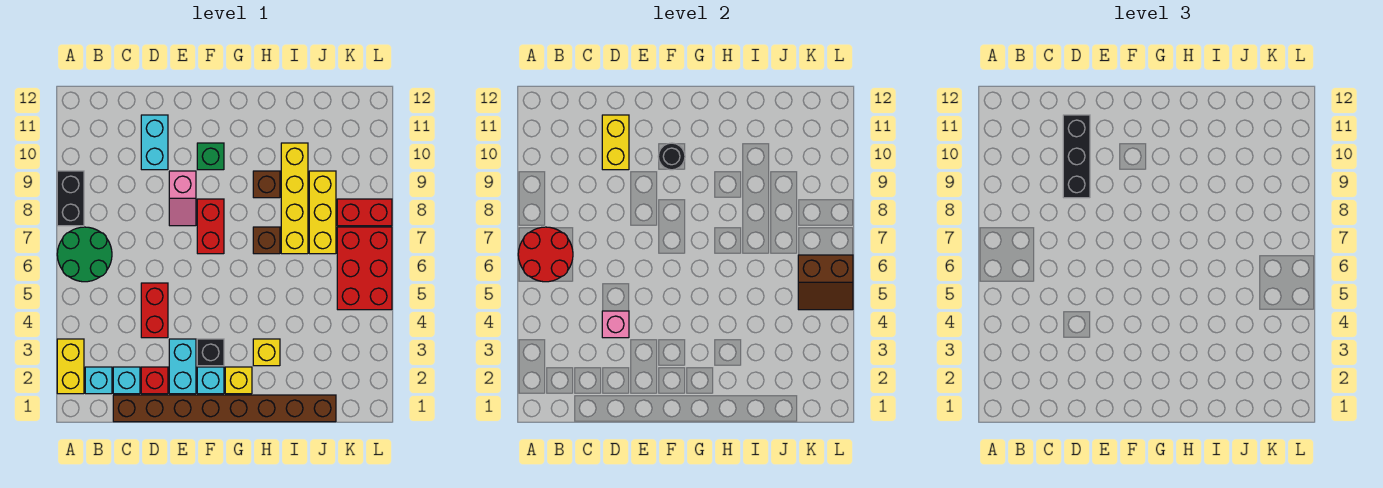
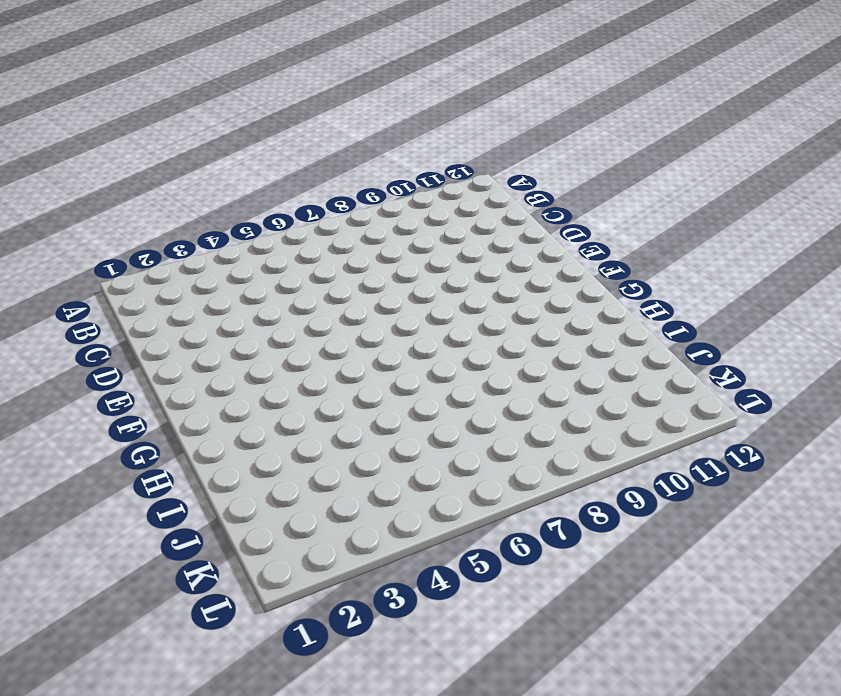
none -> yellow 1x2 brick [57,339,84,394]
none -> green 2x2 round brick [57,227,112,282]
none -> black 1x2 brick [57,171,84,226]

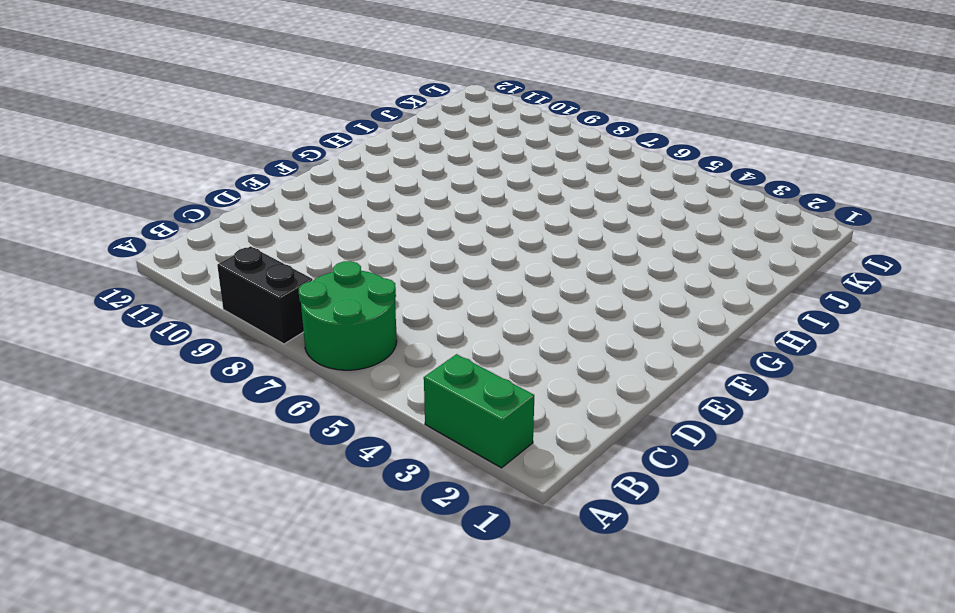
green 1x2 brick [424,354,534,468] -> yellow 1x2 brick [57,339,84,394]
none -> cyan 1x1 brick [85,367,112,394]
none -> brown 1x8 brick [113,395,336,422]
none -> cyan 1x1 brick [113,367,140,394]

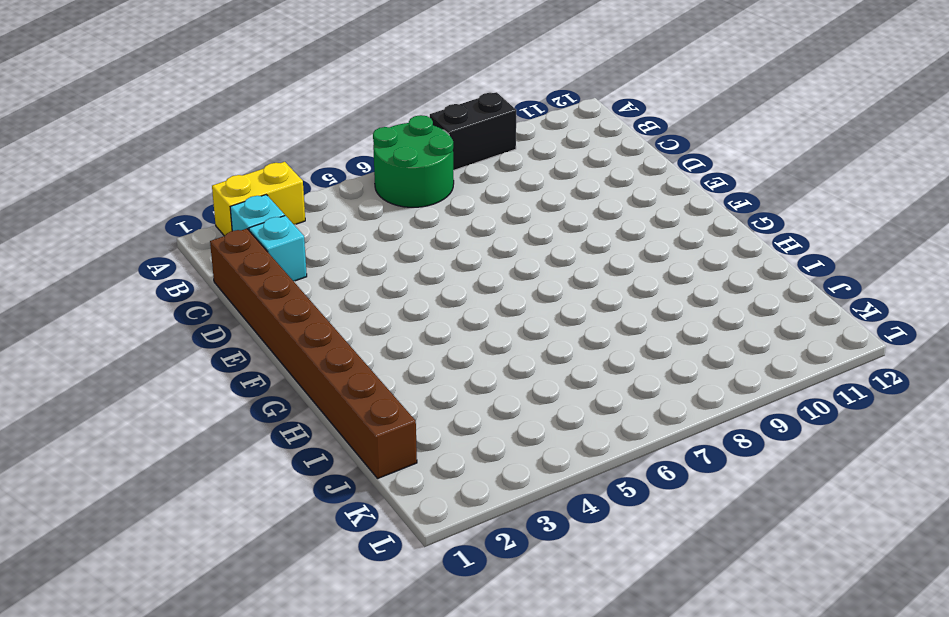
none -> red 1x1 brick [141,367,168,394]
none -> red 1x2 brick [141,283,168,338]
none -> cyan 1x2 brick [141,115,168,170]

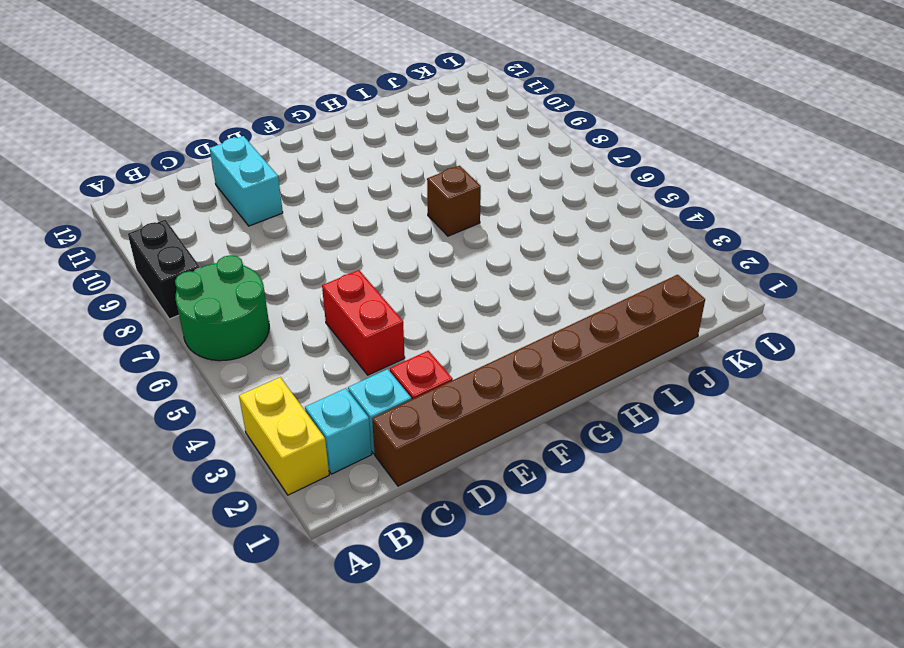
none -> cyan 1x2 brick [169,339,196,394]
none -> pink 1x2 slope [169,171,196,226]
none -> cyan 1x1 brick [197,367,224,394]

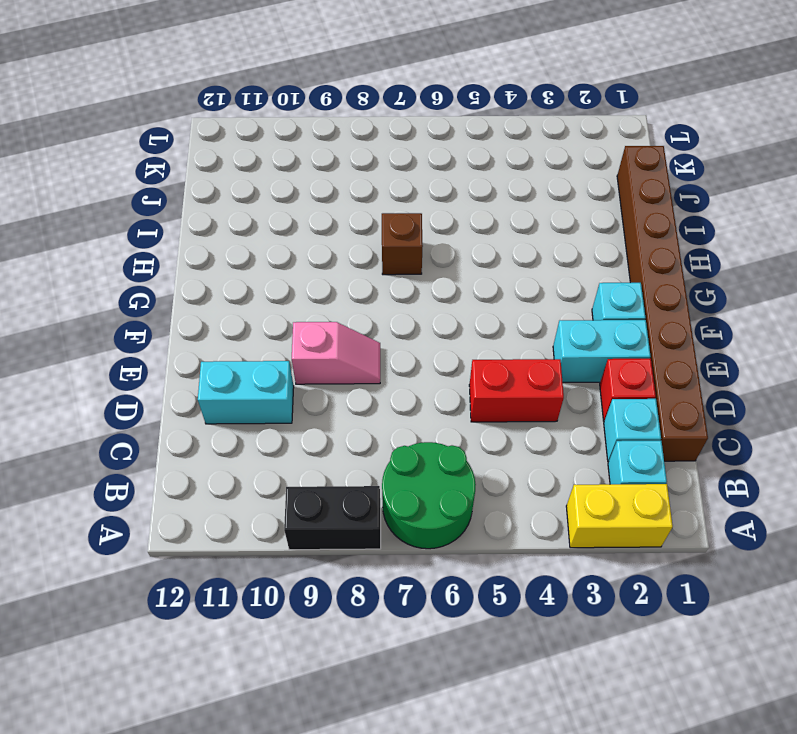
none -> black 1x1 brick [197,339,224,366]
none -> red 1x2 brick [197,199,224,254]
none -> green 1x1 brick [197,143,224,170]

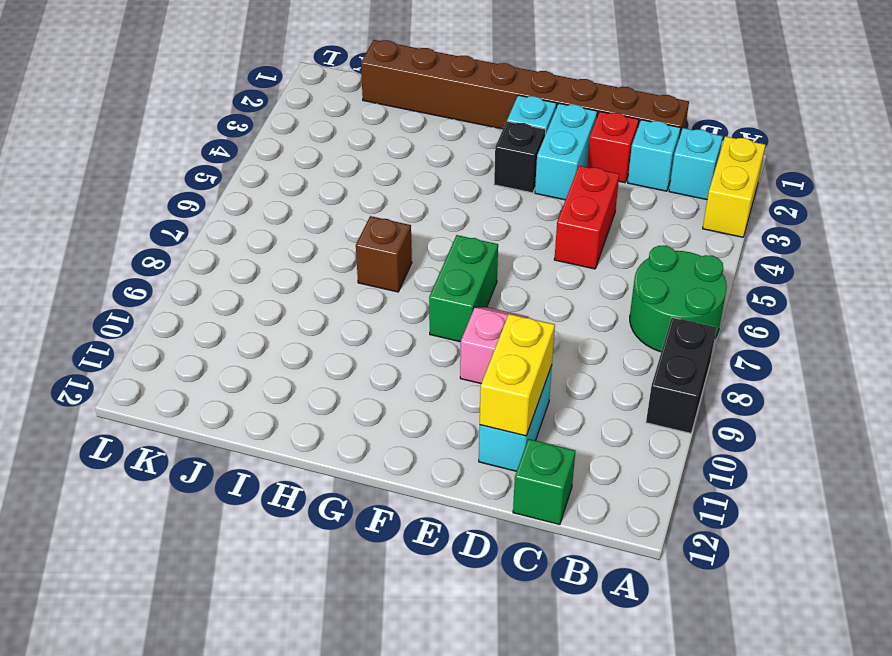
green 1x1 brick [513,439,575,525] -> green 1x1 brick moved to [197,143,224,170]
green 1x2 brick [429,235,498,342] -> red 1x2 brick [197,199,224,254]
none -> yellow 1x1 brick [225,367,252,394]
none -> yellow 1x1 brick [253,339,280,366]
none -> brown 1x1 brick [253,171,280,198]

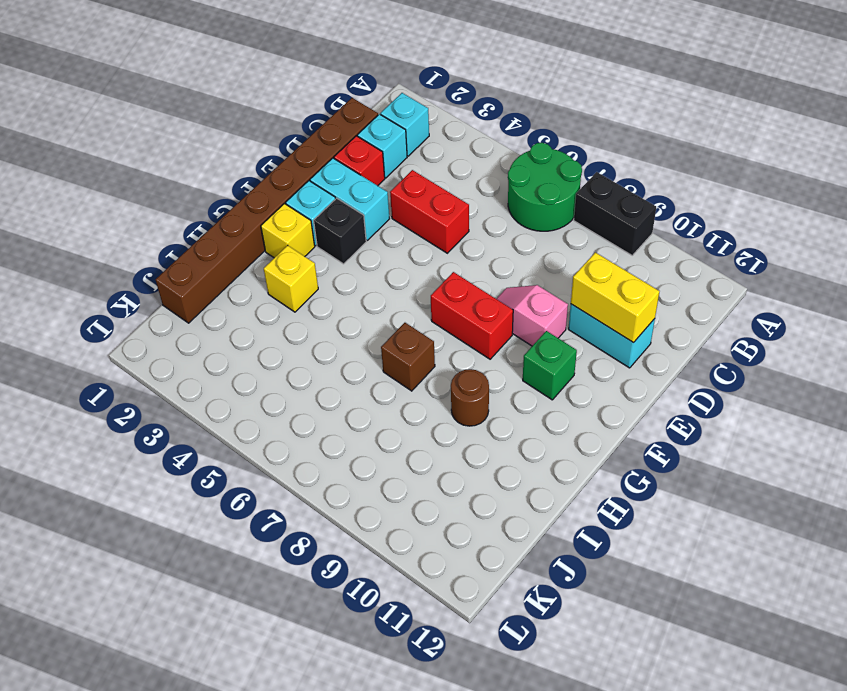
brown 1x1 round brick [451,369,489,426] -> brown 1x1 brick [253,171,280,198]
none -> yellow 1x2 brick [57,339,84,394]
none -> yellow 1x4 brick [281,143,308,254]
none -> yellow 1x3 brick [309,171,336,254]

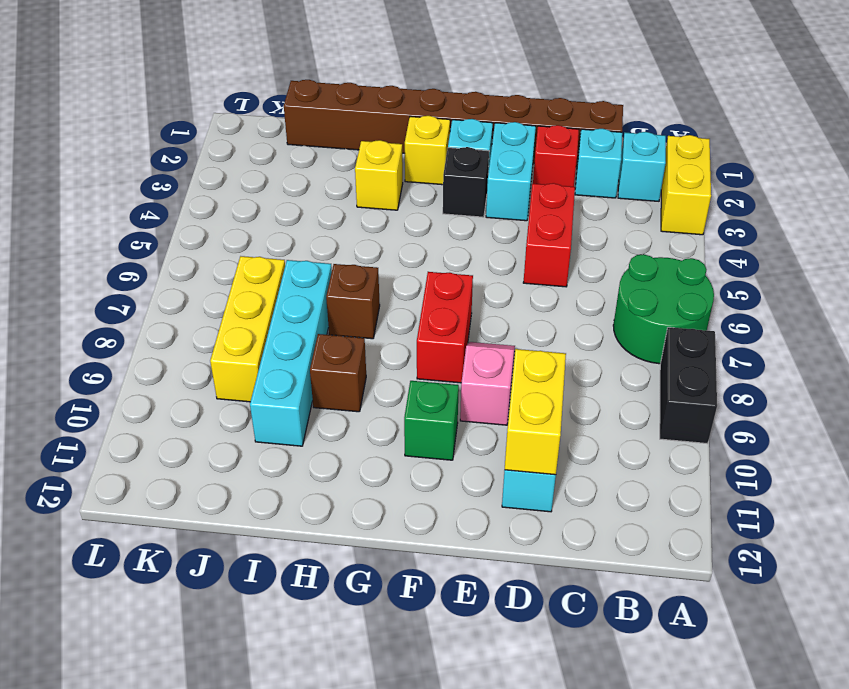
cyan 1x4 brick [250,260,332,446] -> yellow 1x4 brick [281,143,308,254]
none -> red 2x3 brick [337,227,392,310]
none -> red 1x2 brick [337,199,392,226]
none -> red 2x2 round brick [518,227,573,282]

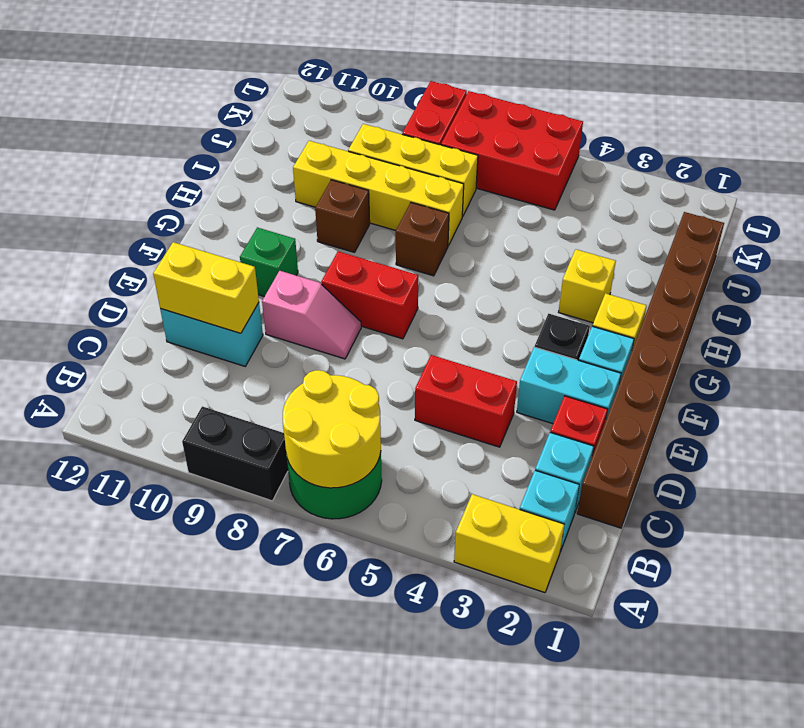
yellow 2x2 round brick [283,370,381,488] -> red 2x2 round brick [518,227,573,282]
none -> pink 1x1 brick [602,311,629,338]
none -> black 1x1 round brick [658,143,685,170]
none -> brown 2x2 slope [798,255,853,310]

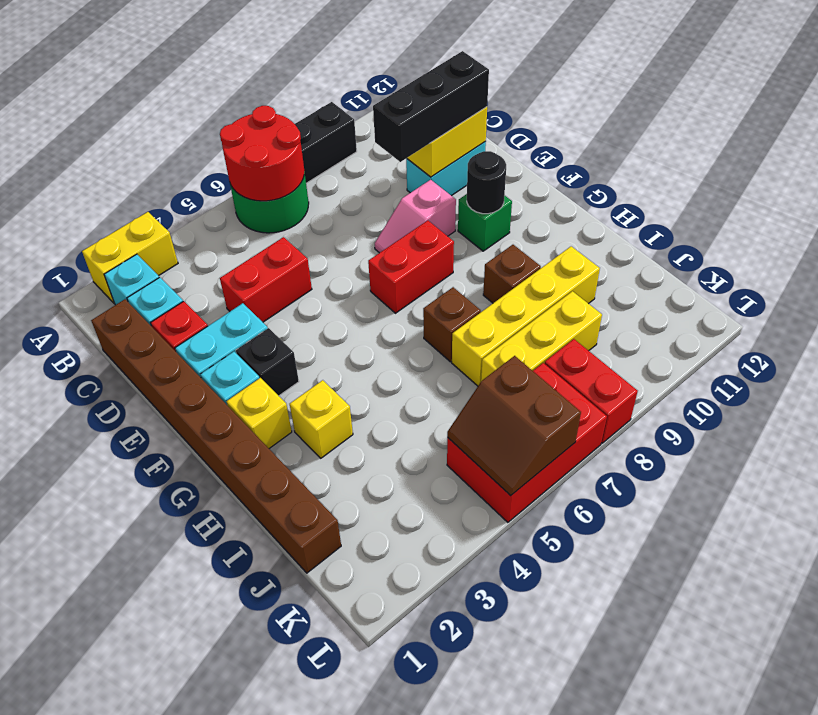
none -> pink 1x1 brick [602,311,629,338]

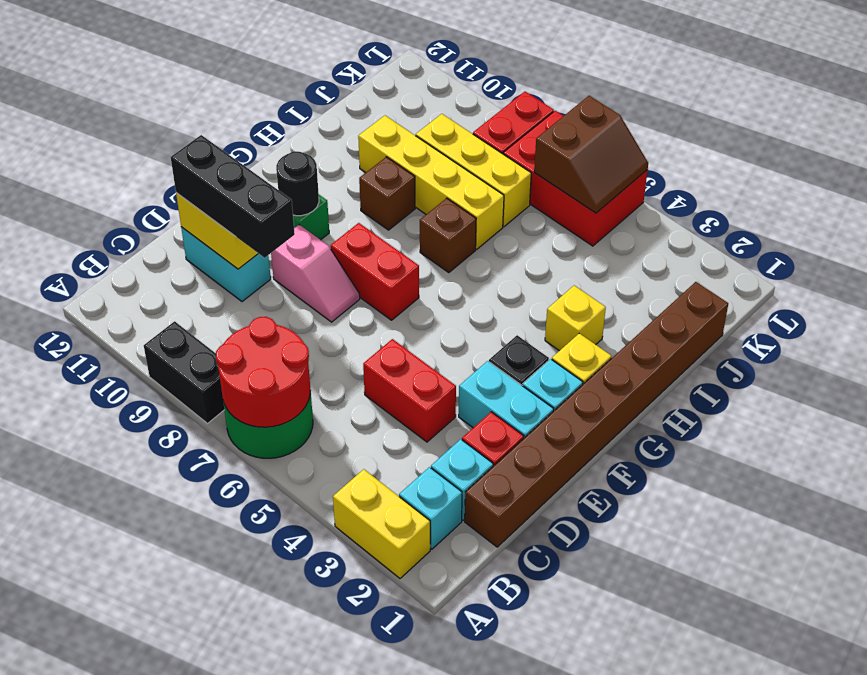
none -> pink 1x1 brick [602,311,629,338]

